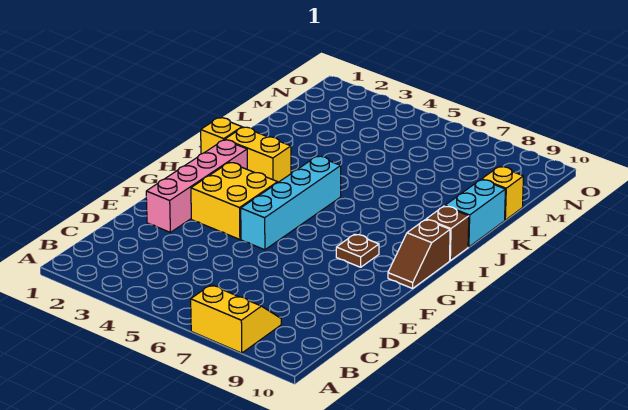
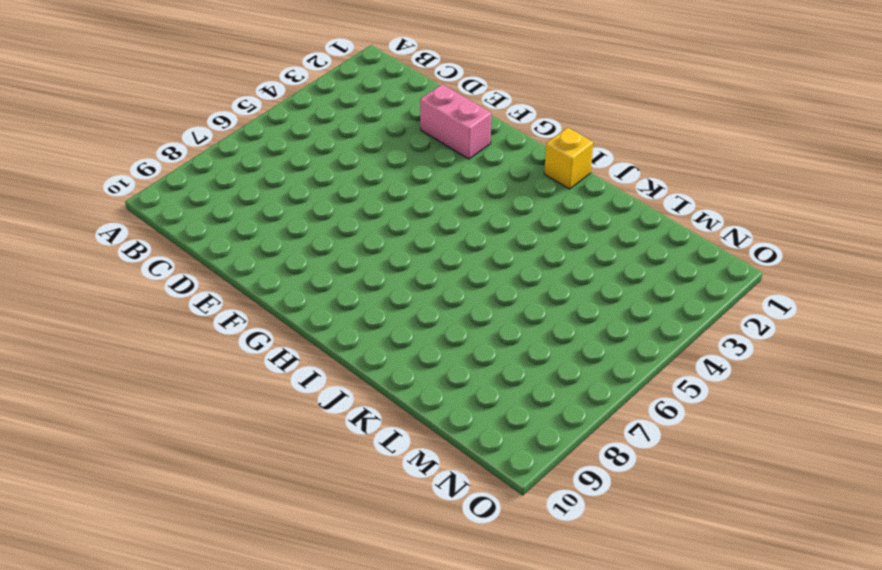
pink 1x2 brick [420,84,491,159] -> pink 1x4 brick [146,140,247,232]
none -> yellow 2x2 slope [191,285,281,353]
none -> yellow 2x2 brick [191,162,278,239]

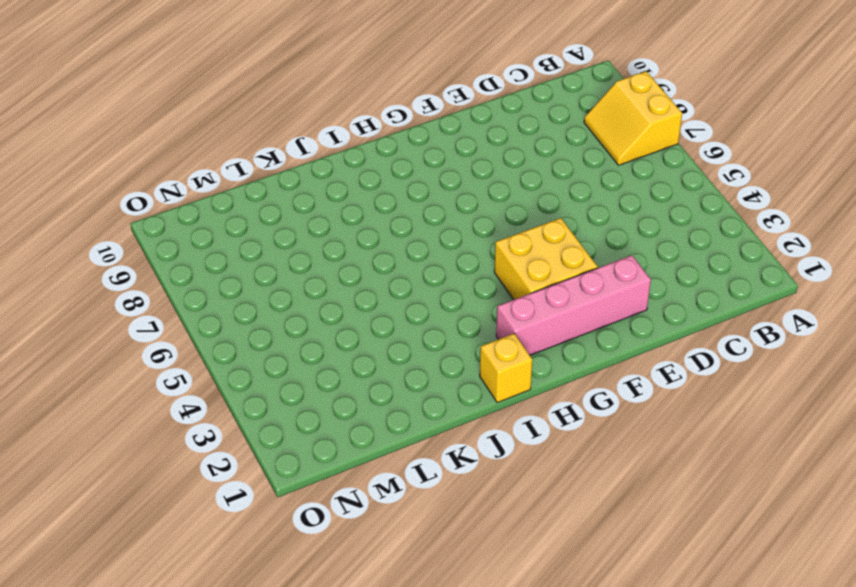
none -> cyan 1x4 brick [241,156,341,250]
none -> brown 1x1 plate [336,234,379,267]

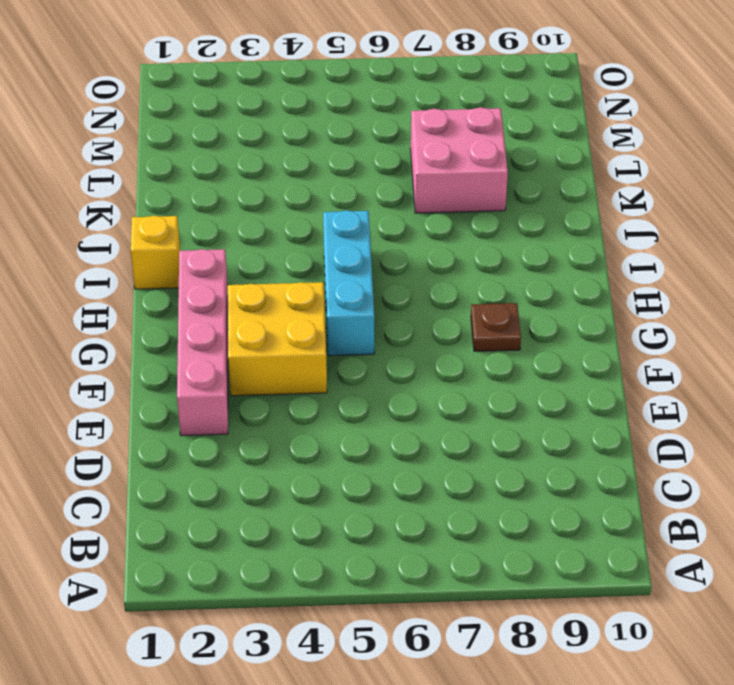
cyan 1x3 brick [323,210,374,356] -> cyan 1x4 brick [241,156,341,250]
pink 2x2 brick [411,107,508,213] -> none
none -> yellow 2x2 slope [191,285,281,353]
none -> brown 1x2 slope [388,220,450,288]

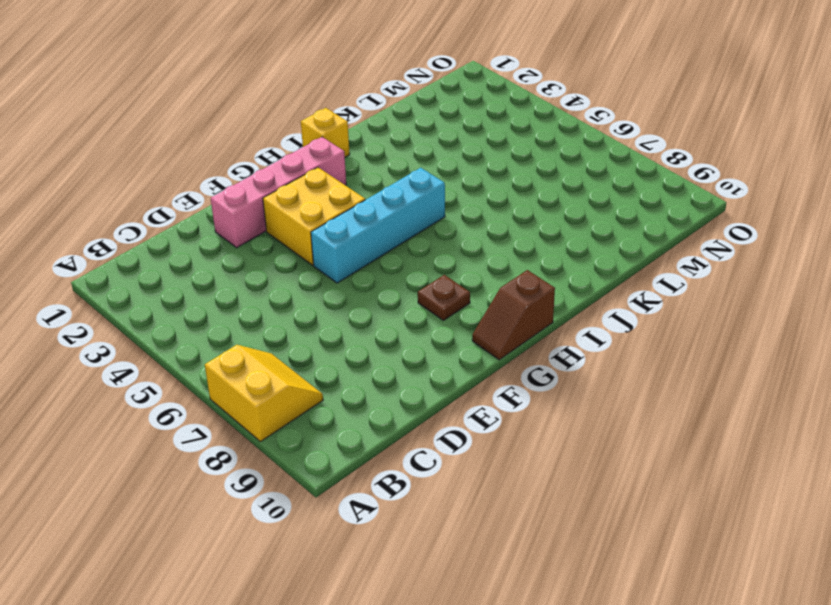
none -> yellow 1x2 brick [225,127,291,182]
none -> brown 1x1 brick [426,206,469,261]

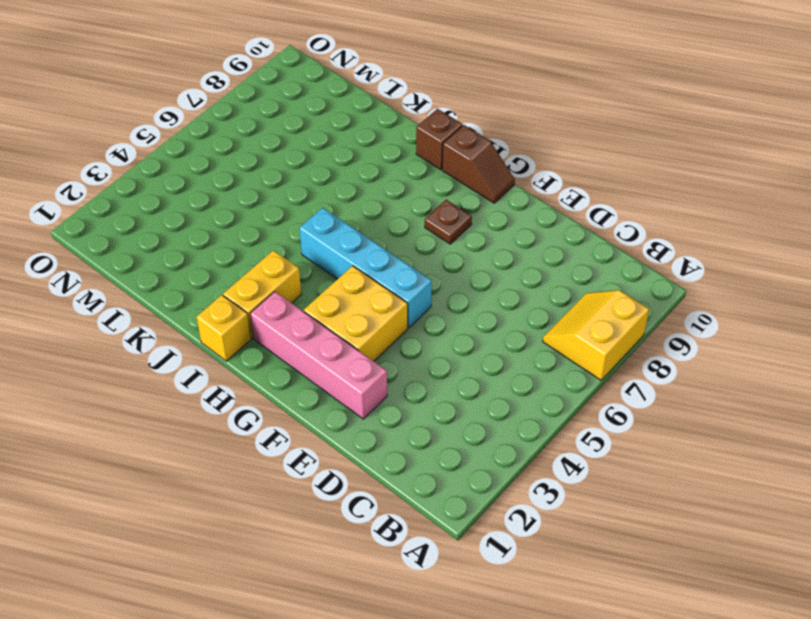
none -> cyan 1x2 brick [445,180,505,247]
none -> yellow 1x1 brick [482,167,524,220]

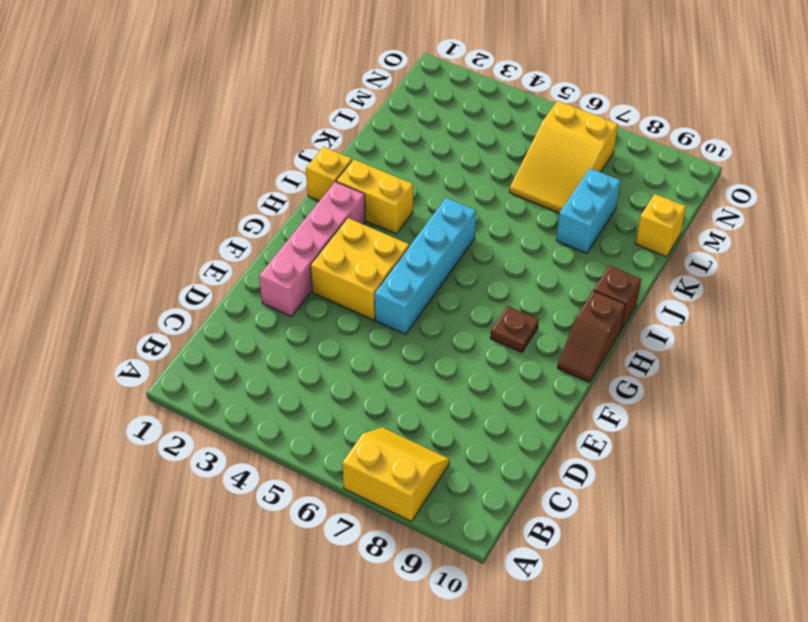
cyan 1x2 brick [556,168,620,253] -> cyan 1x2 brick moved to [445,180,505,247]
yellow 2x3 slope [509,101,618,213] -> none

